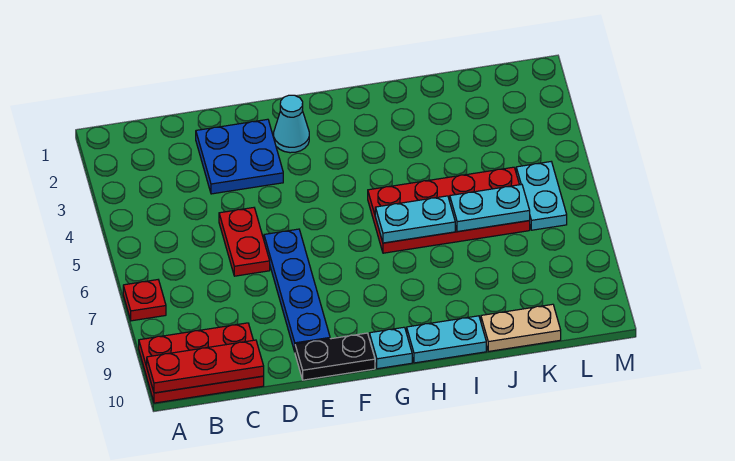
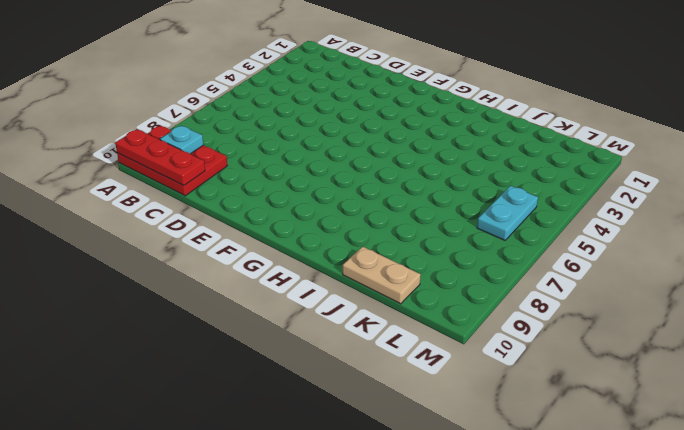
cyan 1x1 plate [160,126,203,154] -> cyan 1x1 plate moved to [369,327,412,369]
none -> red 1x1 plate [123,280,166,321]
none -> blue 2x2 plate [196,119,283,194]
none -> red 1x2 plate [219,208,270,276]

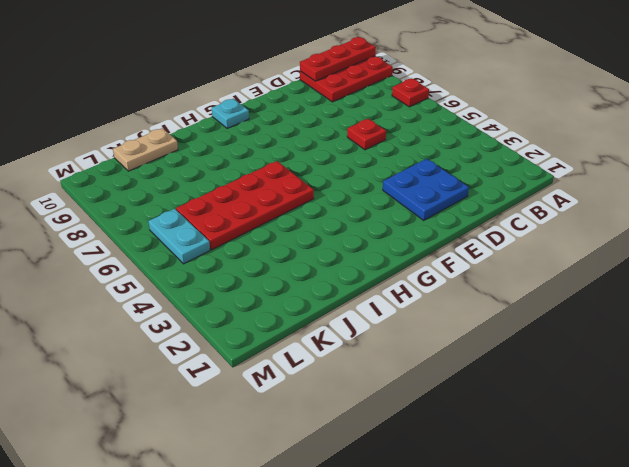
red 1x1 plate [347,119,386,150] -> red 1x2 plate [219,208,270,276]
none -> blue 1x4 plate [264,229,330,352]
none -> black 1x2 plate [295,333,375,380]
none -> cyan 1x1 cone [274,95,309,153]

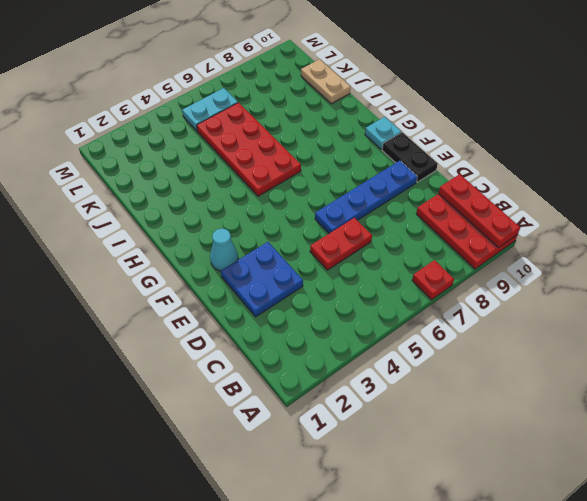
none -> cyan 1x2 plate [407,316,486,363]
none -> cyan 1x2 plate [375,196,455,243]
none -> cyan 1x2 plate [450,184,530,232]

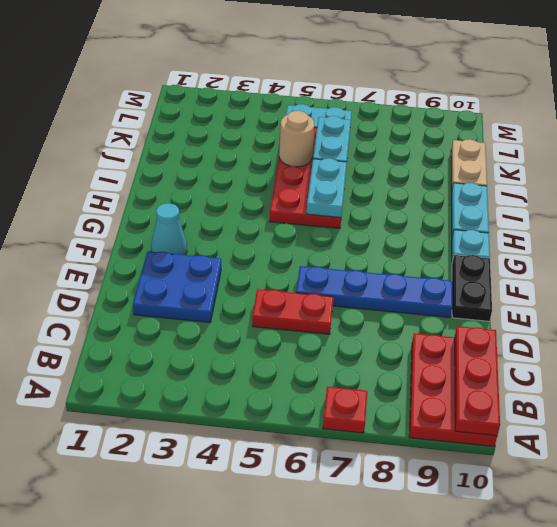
tan 1x1 round brick [279,111,314,167] -> none

